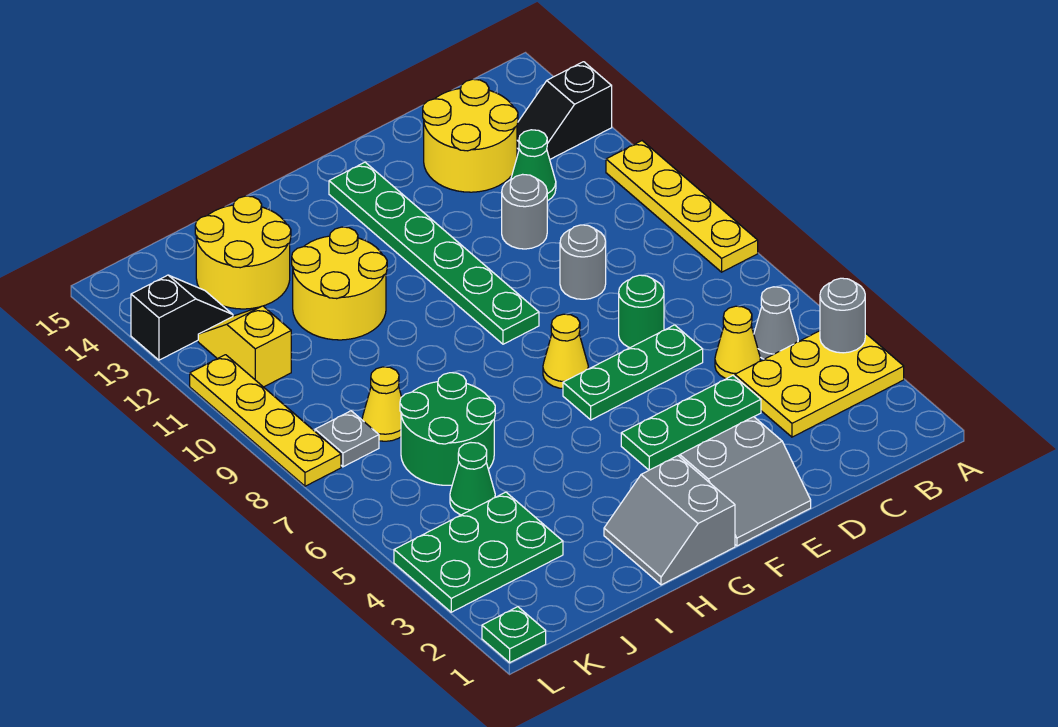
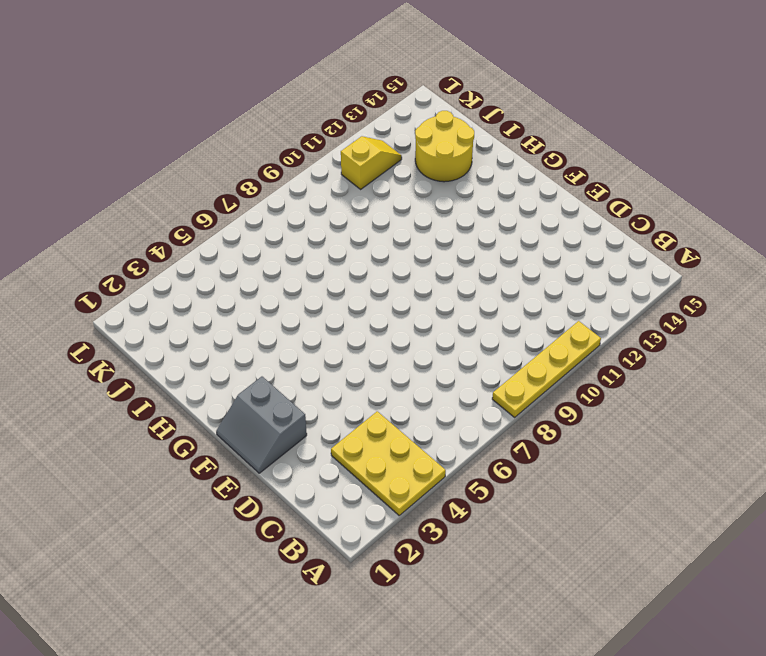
none -> black 1x2 slope [517,62,612,159]
none -> grey 1x1 cone [754,287,798,359]
none -> yellow 1x1 cone [715,306,760,379]

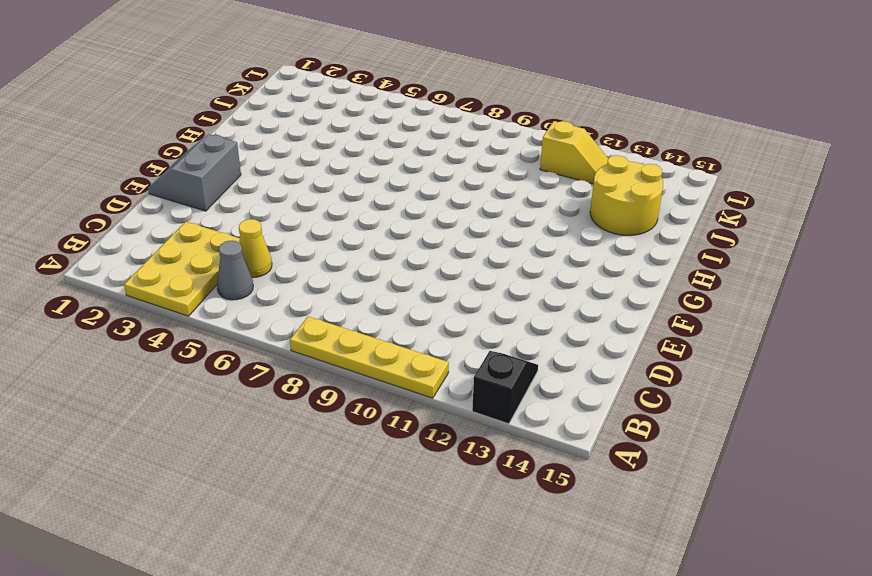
none -> green 1x1 cone [511,130,556,201]
none -> yellow 2x2 round brick [423,79,518,192]
none -> green 1x3 plate [621,376,761,470]

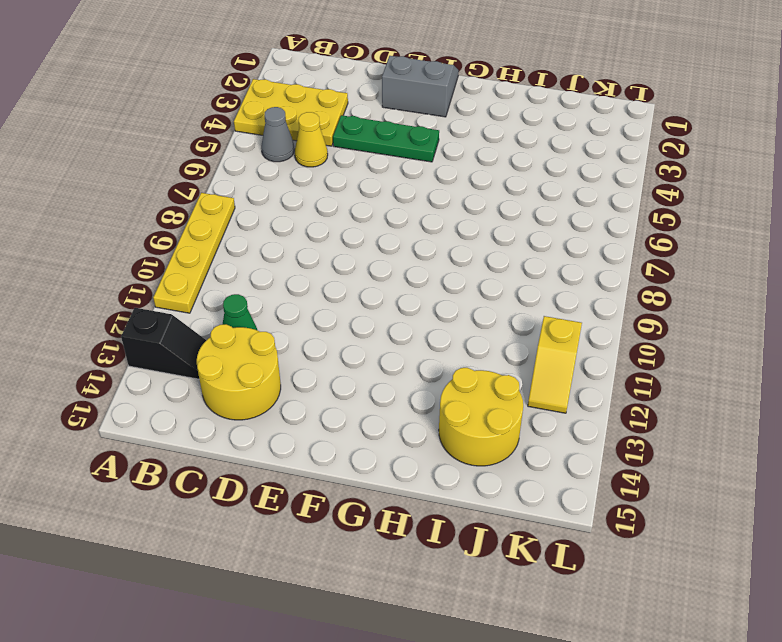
none -> green 1x3 plate [563,325,703,420]
none -> green 1x1 round brick [619,275,664,348]
none -> grey 1x1 round brick [560,225,606,299]

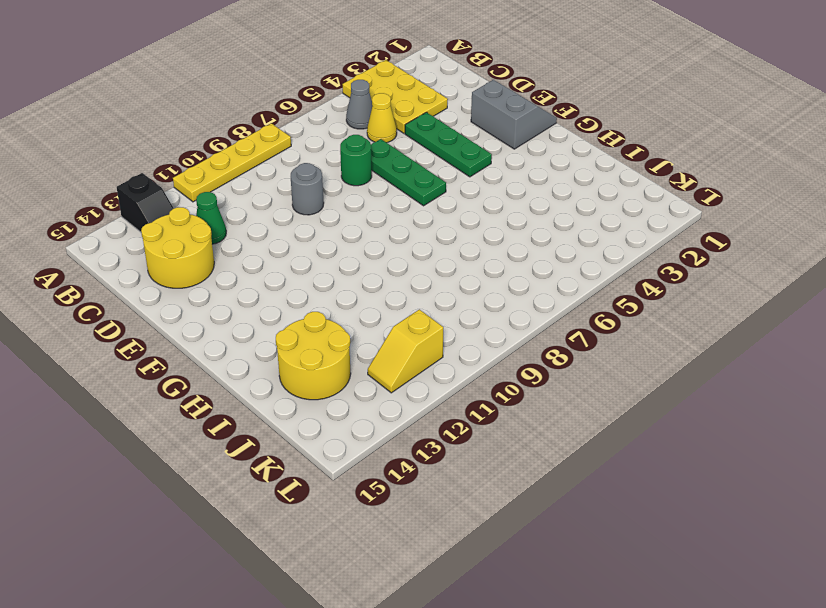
none -> grey 1x1 round brick [502,174,547,249]
none -> yellow 1x1 cone [543,314,588,388]
none -> green 1x6 plate [329,162,539,344]

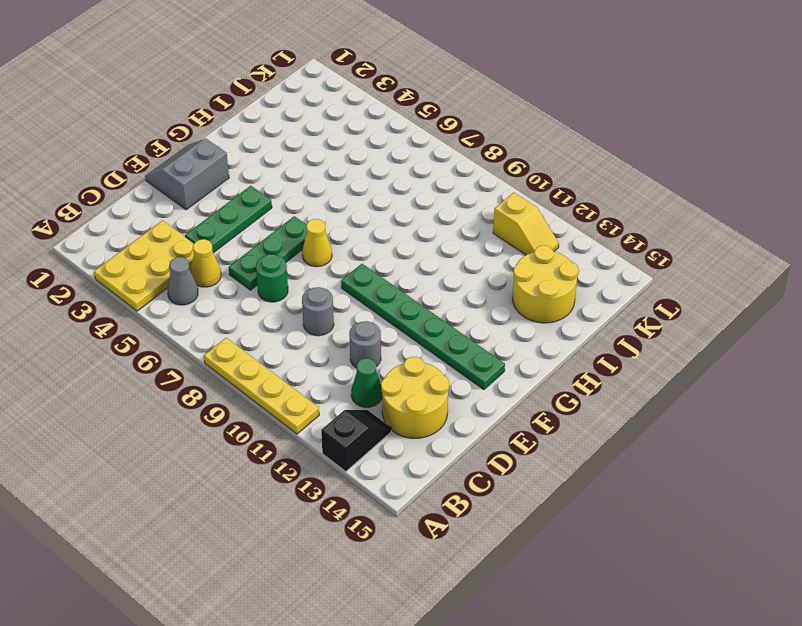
none -> grey 2x2 slope [604,456,735,585]
none -> yellow 2x2 round brick [292,227,387,340]
none -> green 2x2 round brick [400,373,495,485]

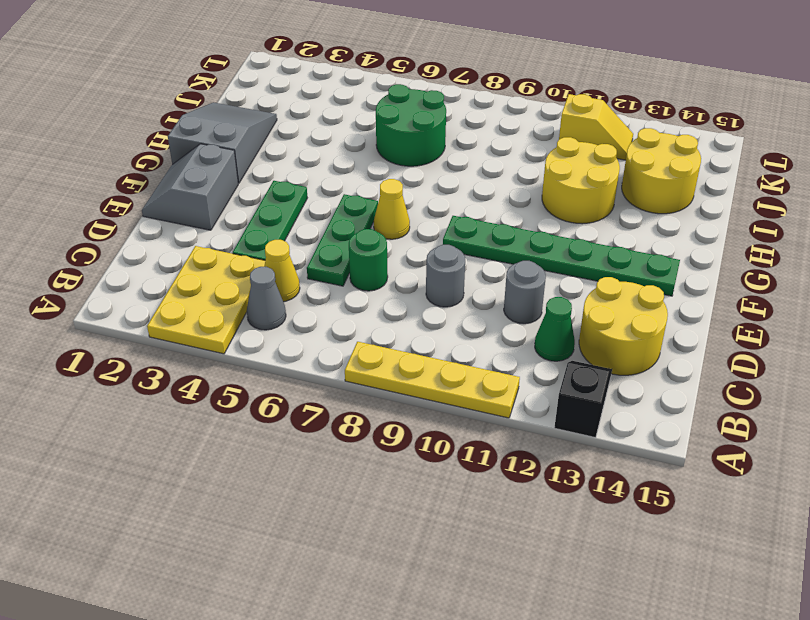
grey 2x3 slope [168,102,277,183] -> grey 2x2 slope [604,456,735,585]
none -> green 2x3 plate [394,492,563,612]
none -> green 1x1 cone [450,443,495,515]
none -> yellow 1x1 cone [362,367,401,441]

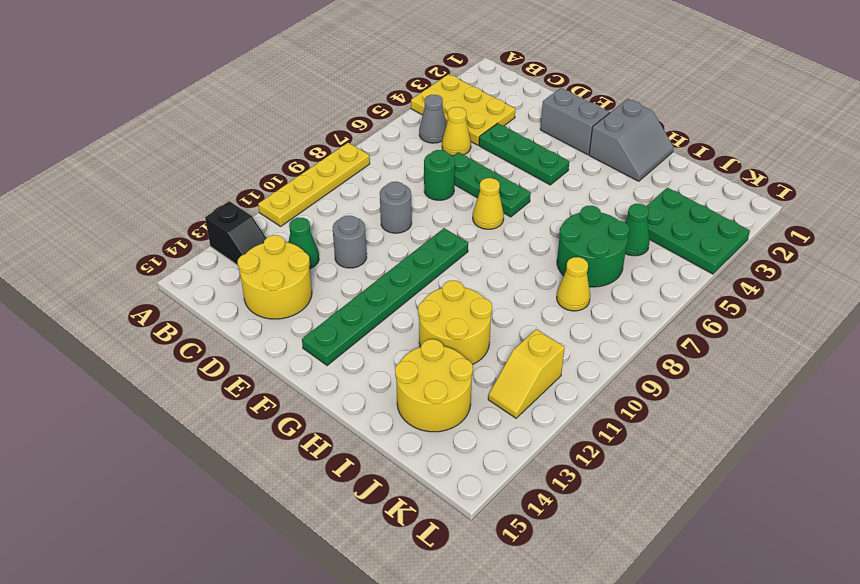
none -> grey 1x1 plate [315,411,379,467]
none -> black 1x2 slope [131,275,233,360]
none -> green 1x1 plate [482,607,546,663]

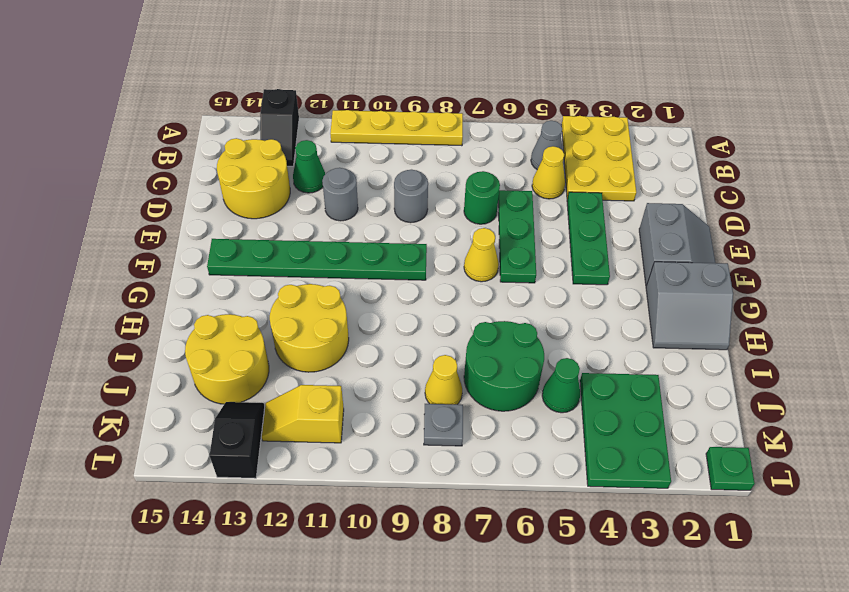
none -> yellow 1x4 plate [190,355,341,486]
none -> grey 1x1 round brick [820,278,865,353]

